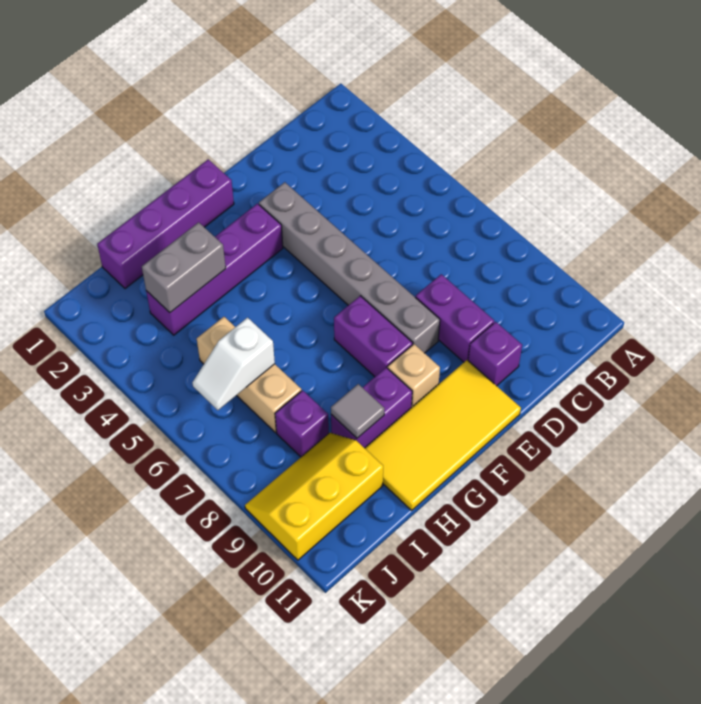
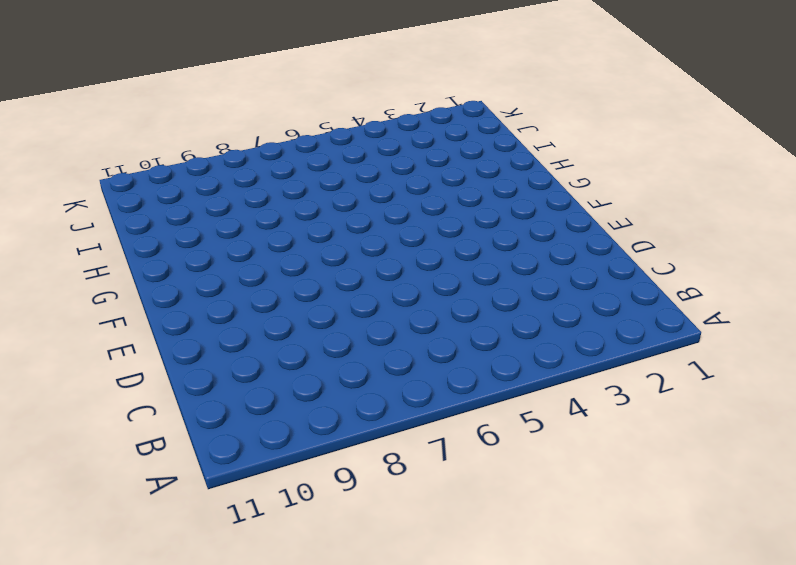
none -> purple 1x2 brick [415,274,494,362]
none -> purple 1x1 brick [468,322,522,386]
none -> grey 1x6 brick [259,182,440,353]

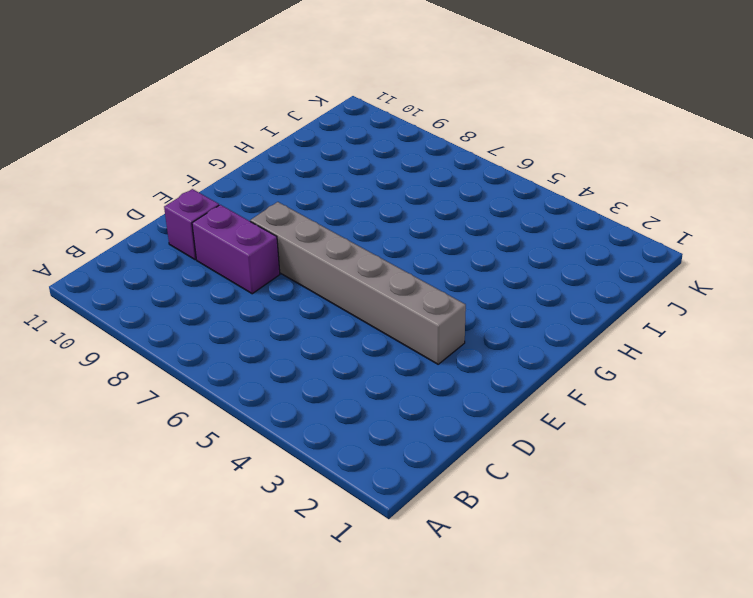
none -> yellow 2x4 tile [365,360,521,510]
none -> purple 1x4 brick [97,159,234,289]
none -> purple 1x4 brick [146,204,283,335]

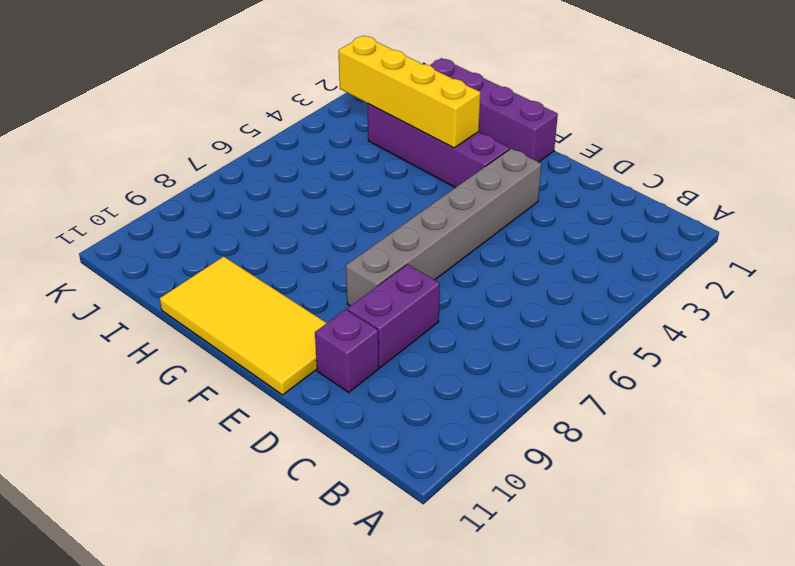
yellow 1x4 brick [338,36,481,148] -> grey 1x2 brick [142,222,226,312]
none -> purple 1x2 brick [334,296,413,377]
none -> tan 1x1 brick [388,344,440,408]
none -> purple 1x2 brick [331,368,412,448]

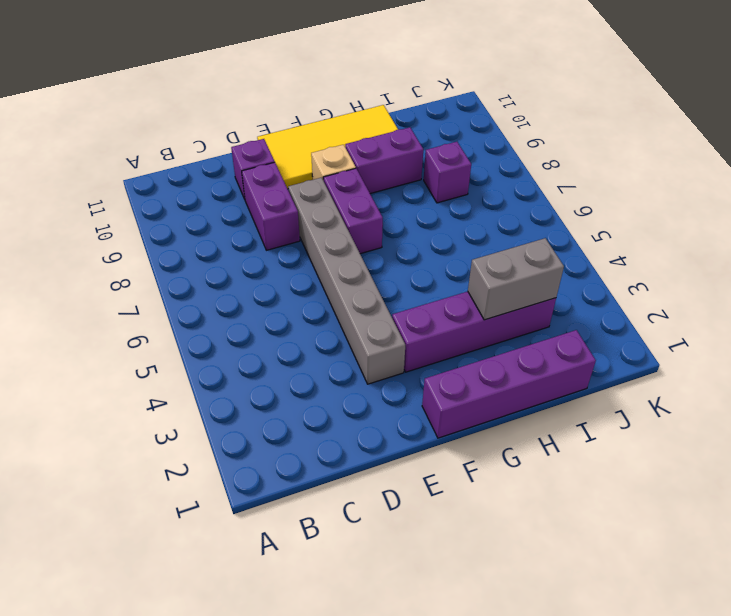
none -> tan 1x3 brick [197,317,301,433]
none -> yellow 2x3 slope [245,433,383,560]
none -> grey 1x1 tile [331,384,384,438]

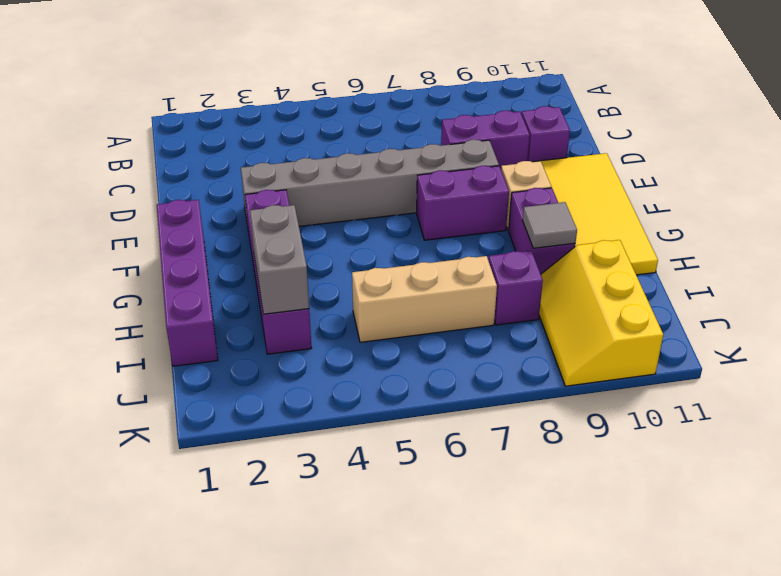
none -> white 1x2 slope [192,318,275,410]

